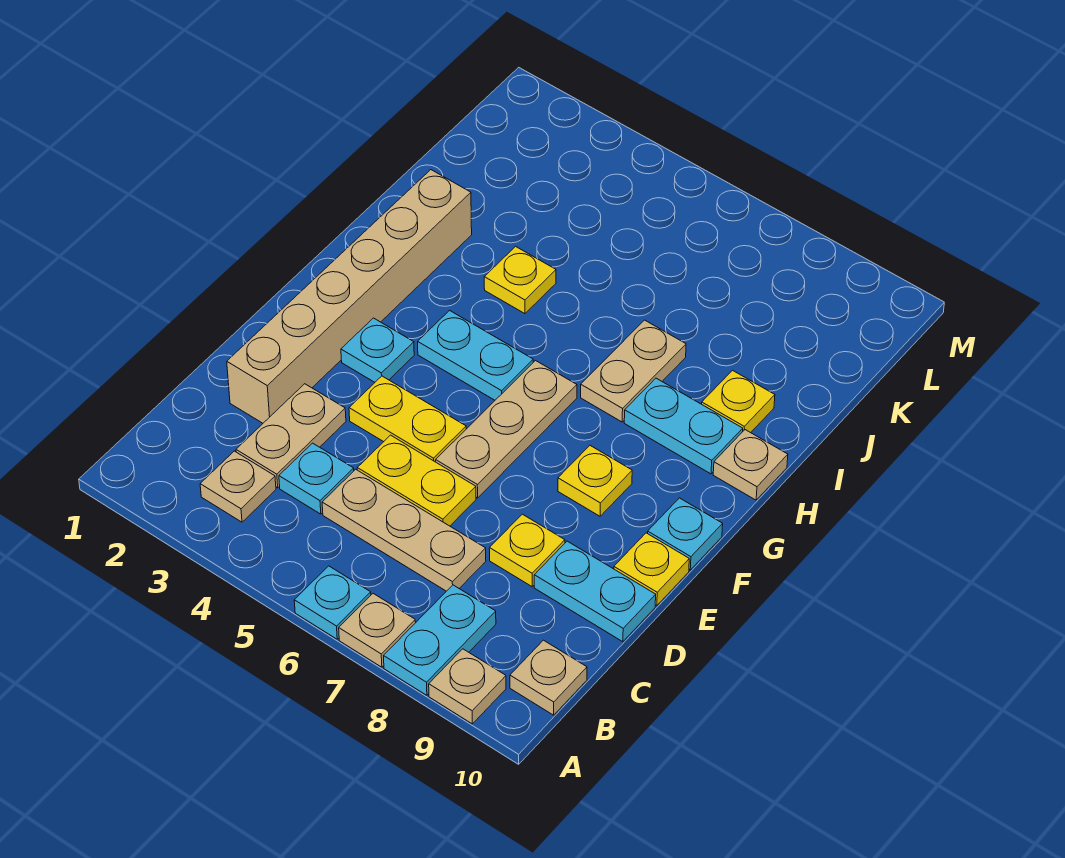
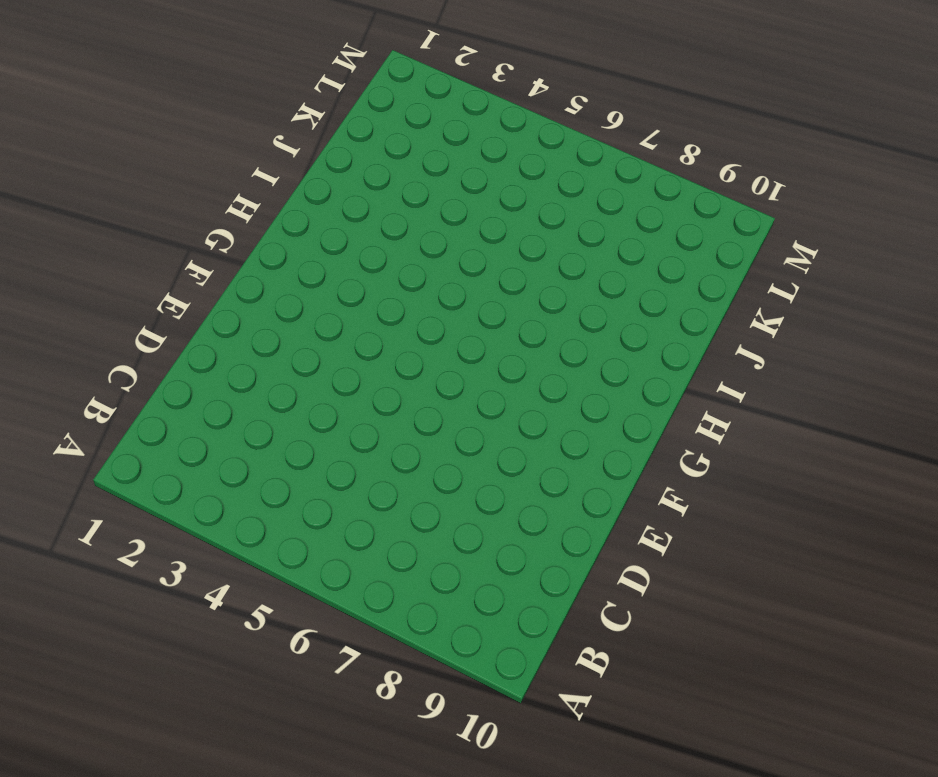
none -> cyan 1x1 plate [294,566,371,639]
none -> tan 1x1 plate [339,594,416,667]
none -> cyan 1x2 plate [384,585,496,695]

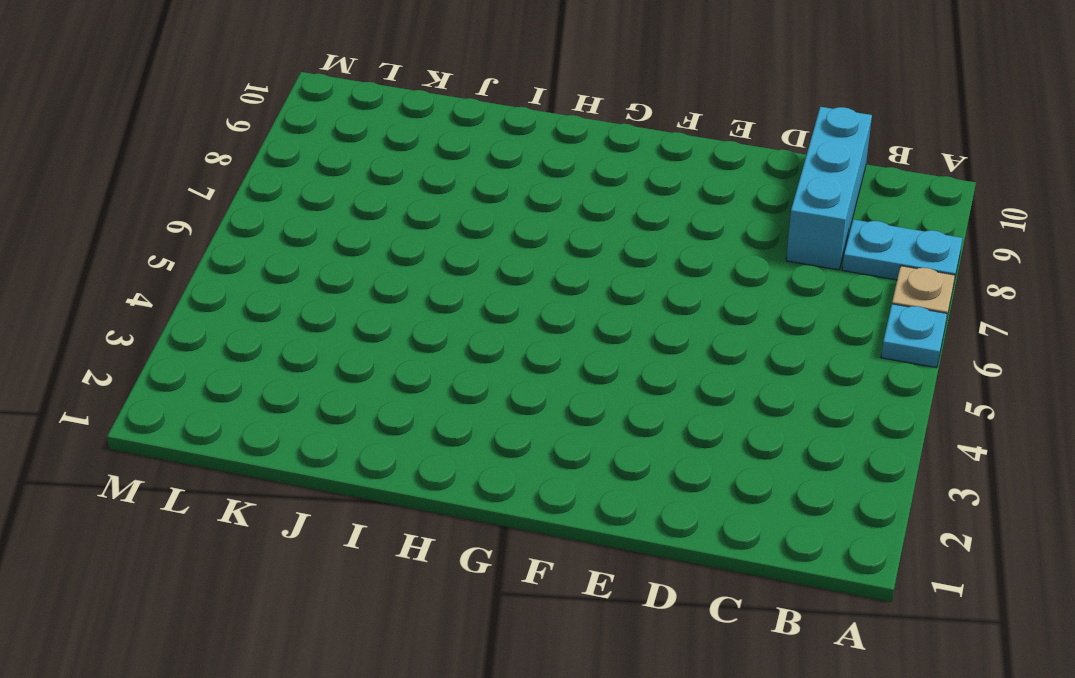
cyan 1x3 brick [786,107,872,270] -> none
none -> tan 1x1 plate [429,649,506,724]
none -> tan 1x1 plate [200,451,276,522]
none -> tan 1x1 plate [510,640,587,715]

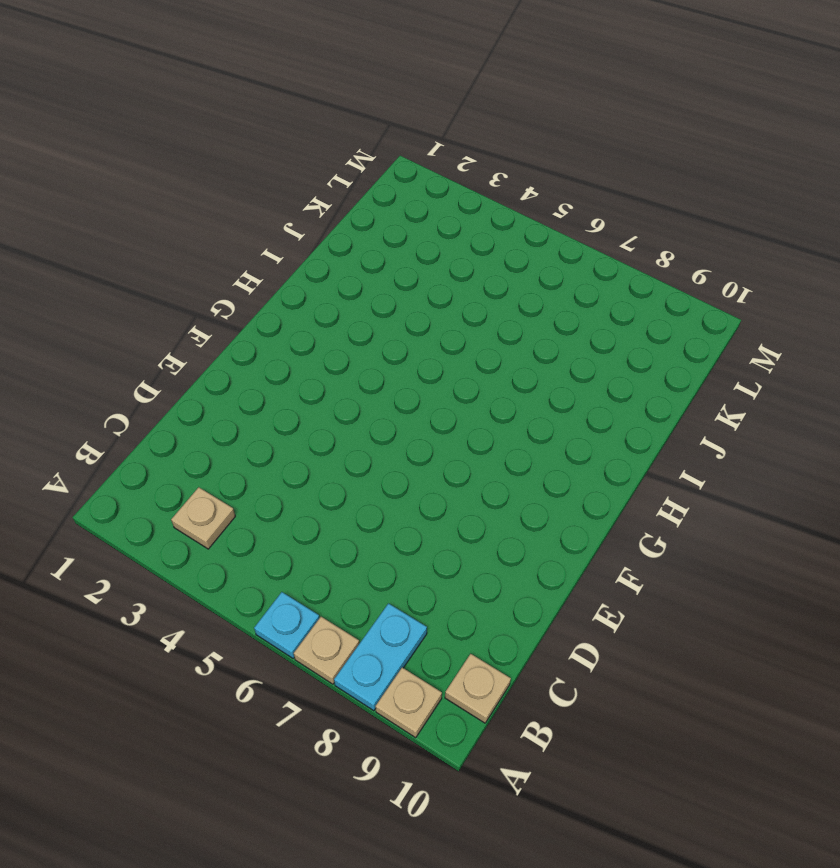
none -> tan 1x2 plate [236,384,346,488]
none -> cyan 1x1 plate [279,443,354,514]
none -> tan 1x3 plate [322,469,486,591]

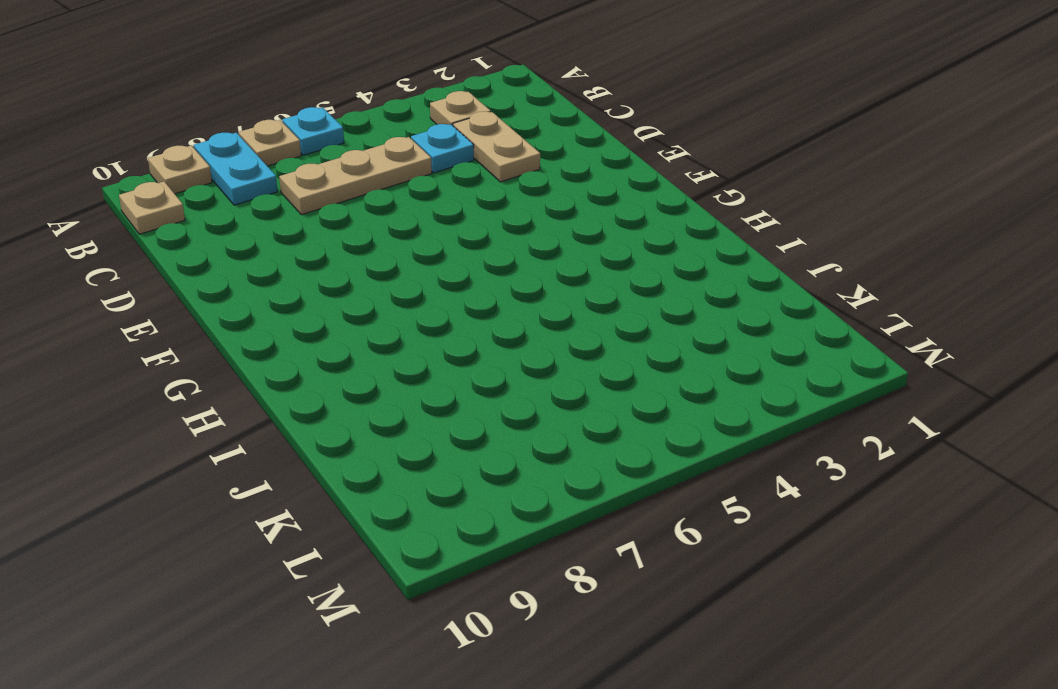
none -> tan 1x6 brick [227,170,472,423]
none -> yellow 1x2 plate [357,435,476,526]
none -> yellow 1x1 plate [489,514,565,587]

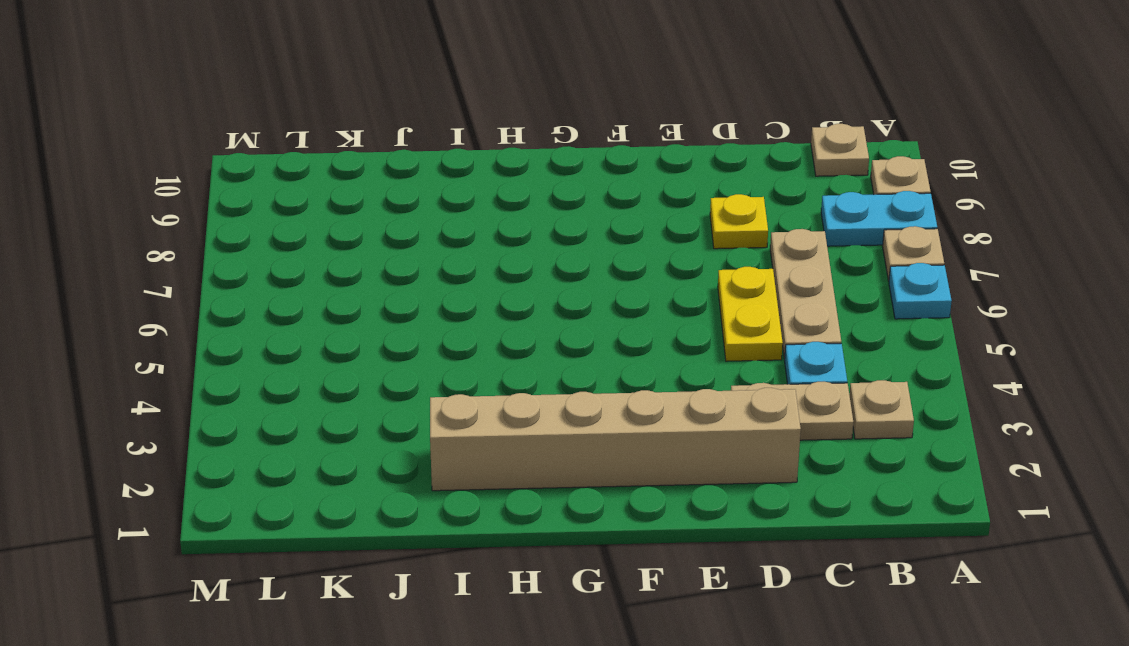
none -> cyan 1x2 plate [534,541,656,642]
none -> yellow 1x2 plate [349,376,466,462]
none -> tan 1x3 plate [436,361,577,498]

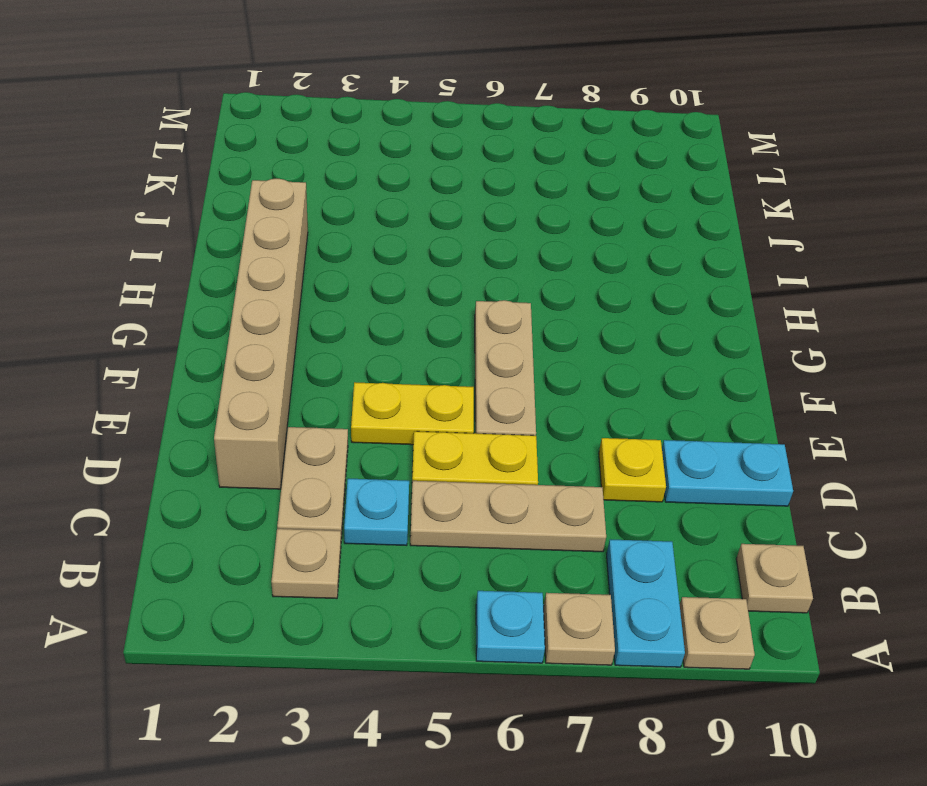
none -> yellow 1x1 plate [614,533,689,606]
none -> cyan 1x1 plate [341,318,414,382]
none -> yellow 1x1 plate [558,446,632,516]

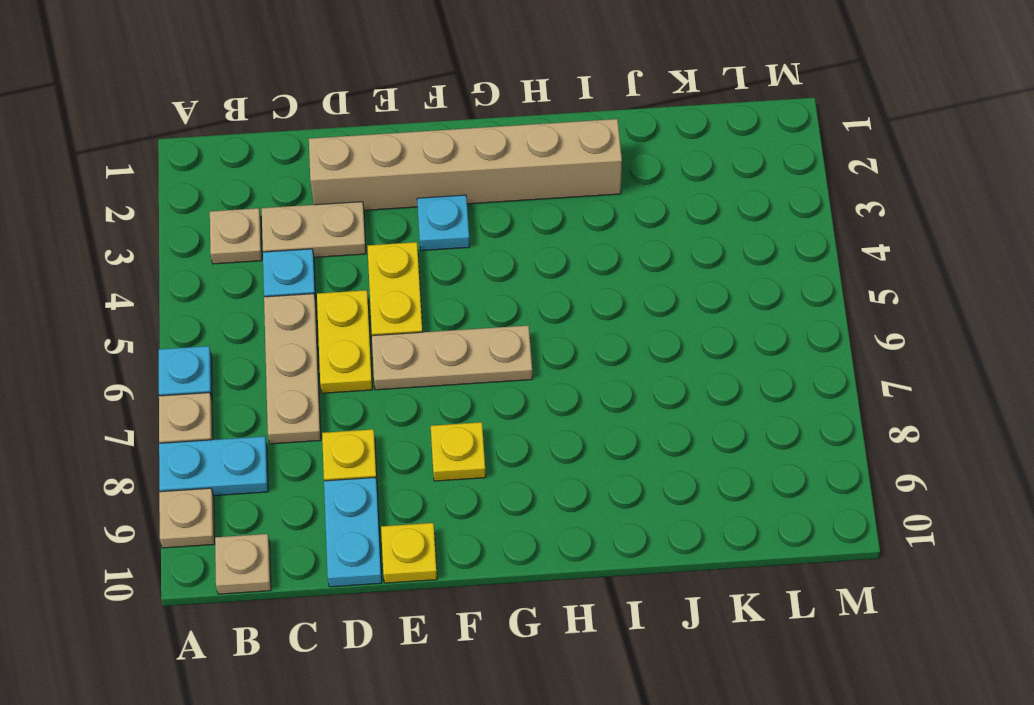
none -> cyan 1x1 plate [648,498,723,570]
none -> cyan 1x2 plate [418,311,533,400]
none -> tan 1x2 plate [581,320,686,422]

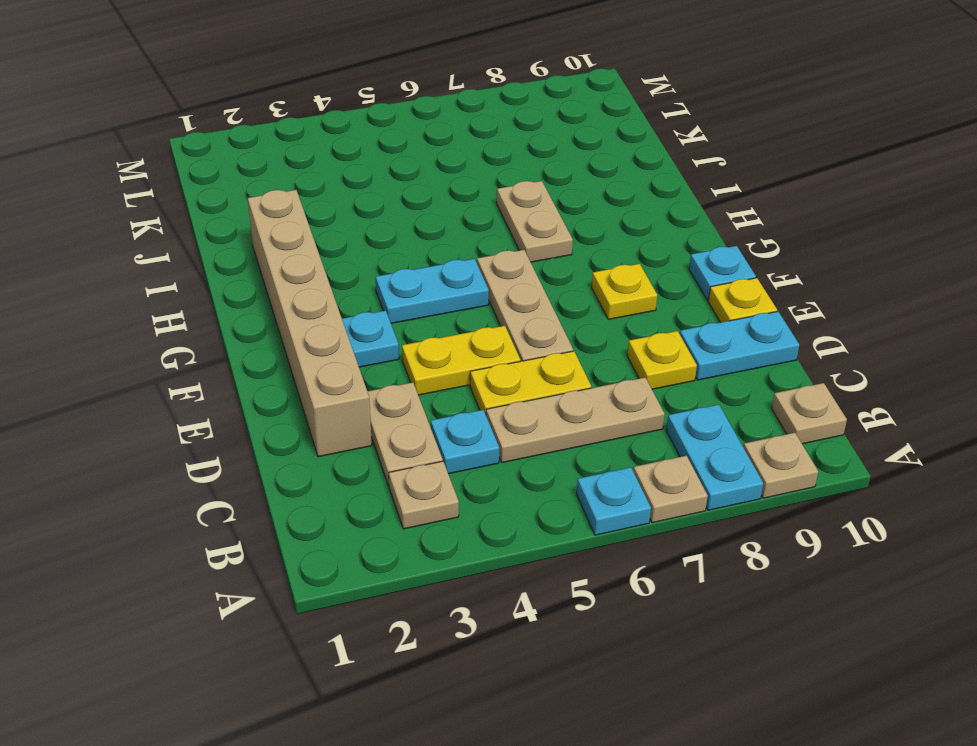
none -> cyan 1x2 plate [624,378,743,474]
none -> tan 1x1 plate [713,430,788,500]
none -> yellow 1x1 plate [484,247,556,314]

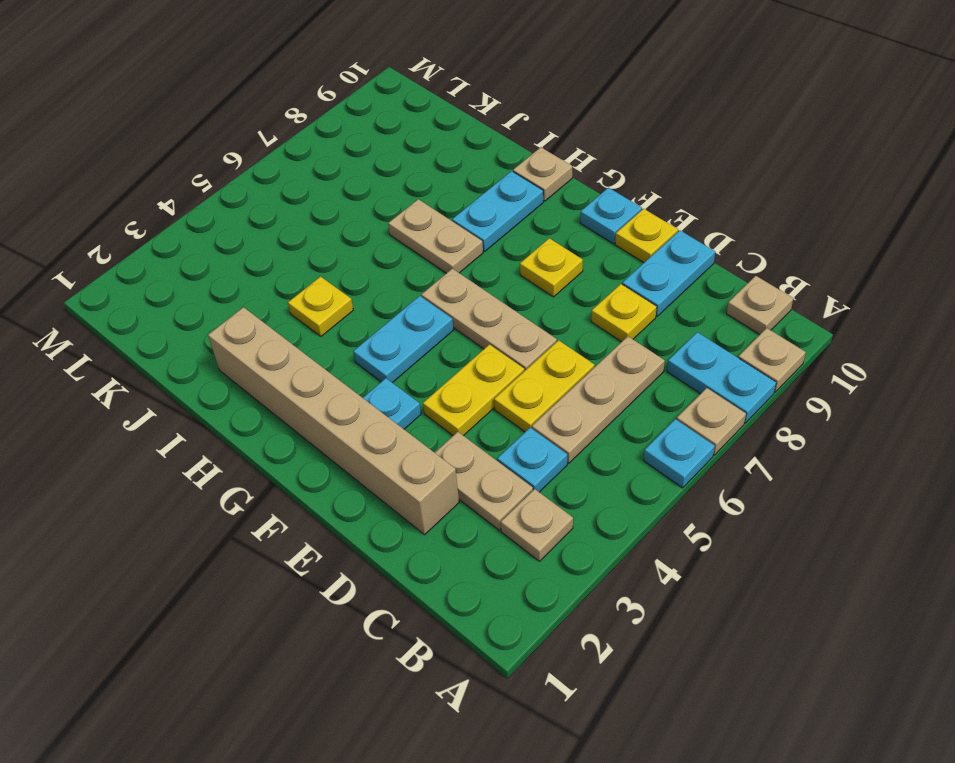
none -> yellow 1x1 plate [702,370,775,433]

